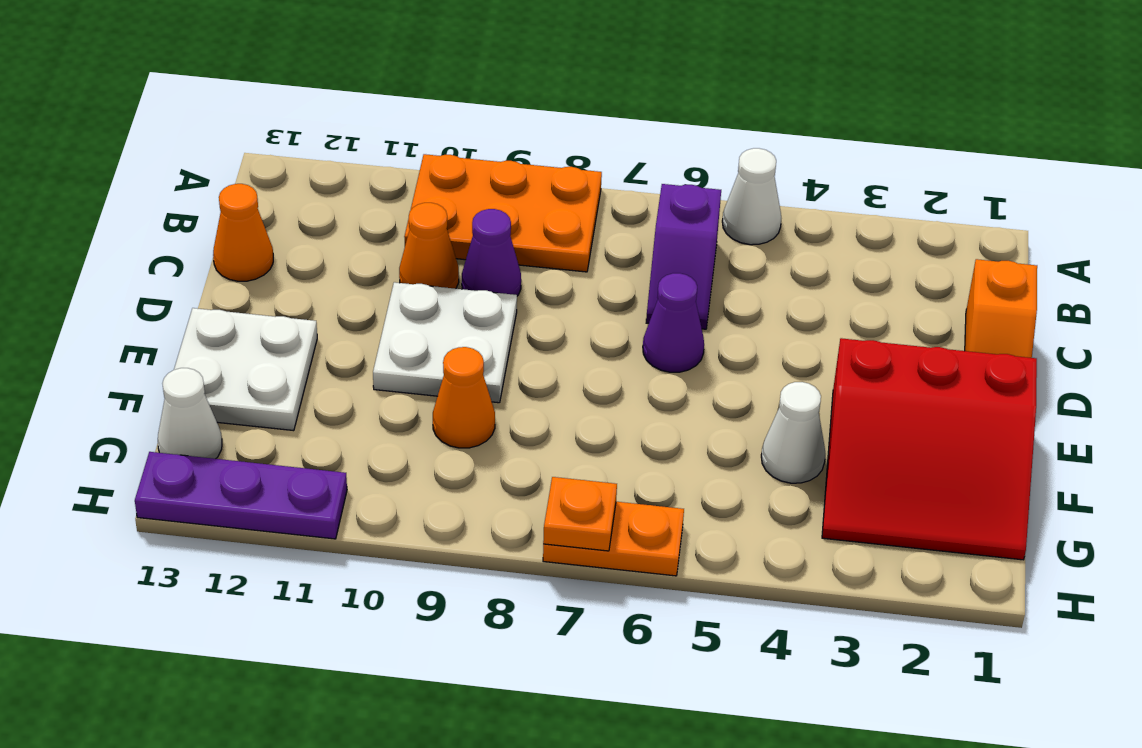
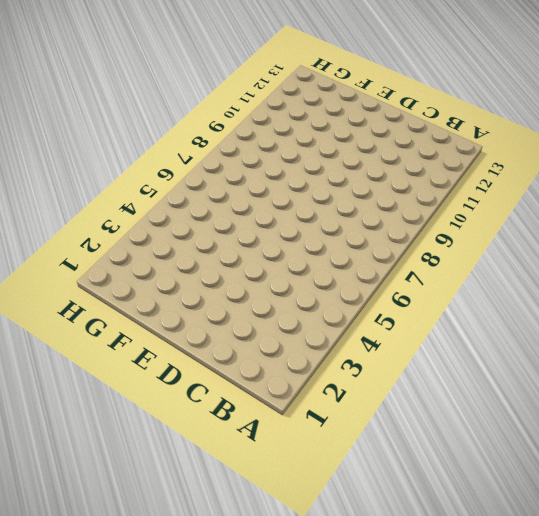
none -> white 1x1 cone [722,148,781,245]
none -> orange 2x3 plate [404,154,602,272]
none -> purple 1x2 slope [646,184,721,329]

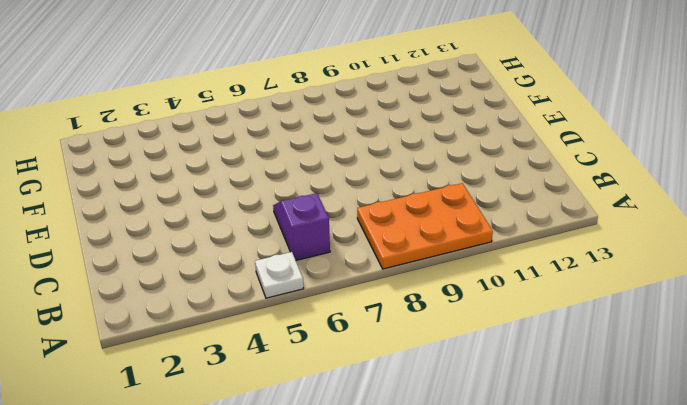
white 1x1 plate [255,252,304,298] -> white 1x1 cone [722,148,781,245]
none -> orange 1x2 slope [965,259,1037,358]
none -> purple 1x1 cone [462,209,521,296]
none -> orange 1x1 cone [399,203,459,289]

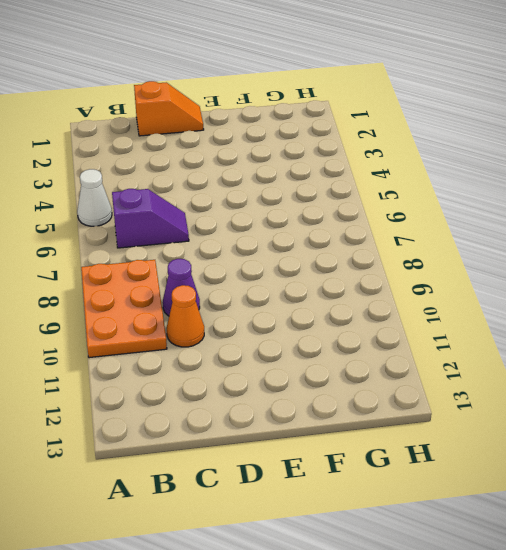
none -> orange 1x1 cone [213,184,273,281]
none -> purple 1x1 cone [643,273,704,372]
none -> white 2x2 plate [373,282,517,403]

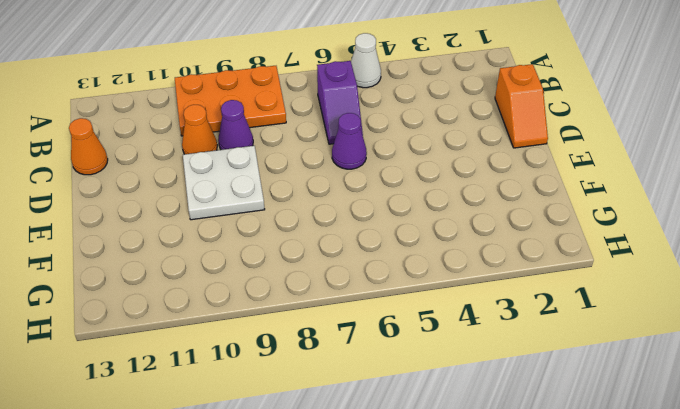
none -> red 3x3 slope [822,338,1037,560]
none -> white 2x2 plate [174,308,317,431]
none -> white 1x1 cone [761,382,826,483]

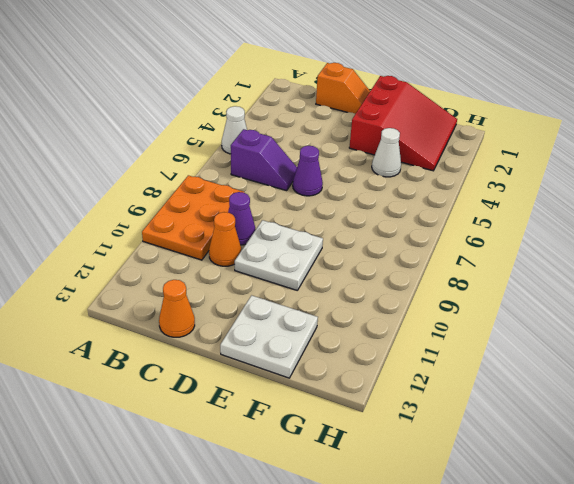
none -> orange 1x1 cone [433,347,495,448]
none -> white 1x1 cone [158,368,222,459]
none -> orange 1x2 plate [543,502,684,576]

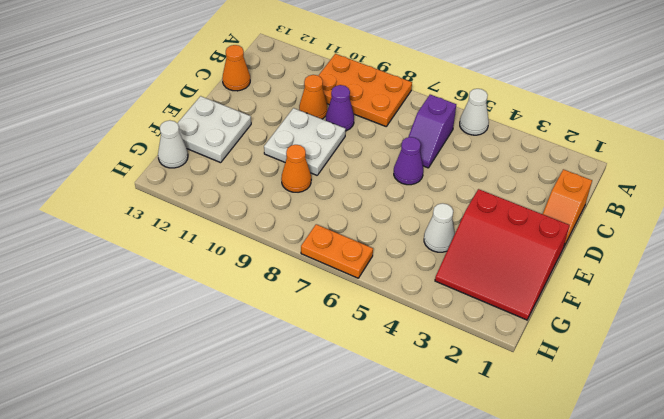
none -> purple 1x3 plate [135,452,347,539]
none -> orange 1x1 plate [543,477,617,551]

